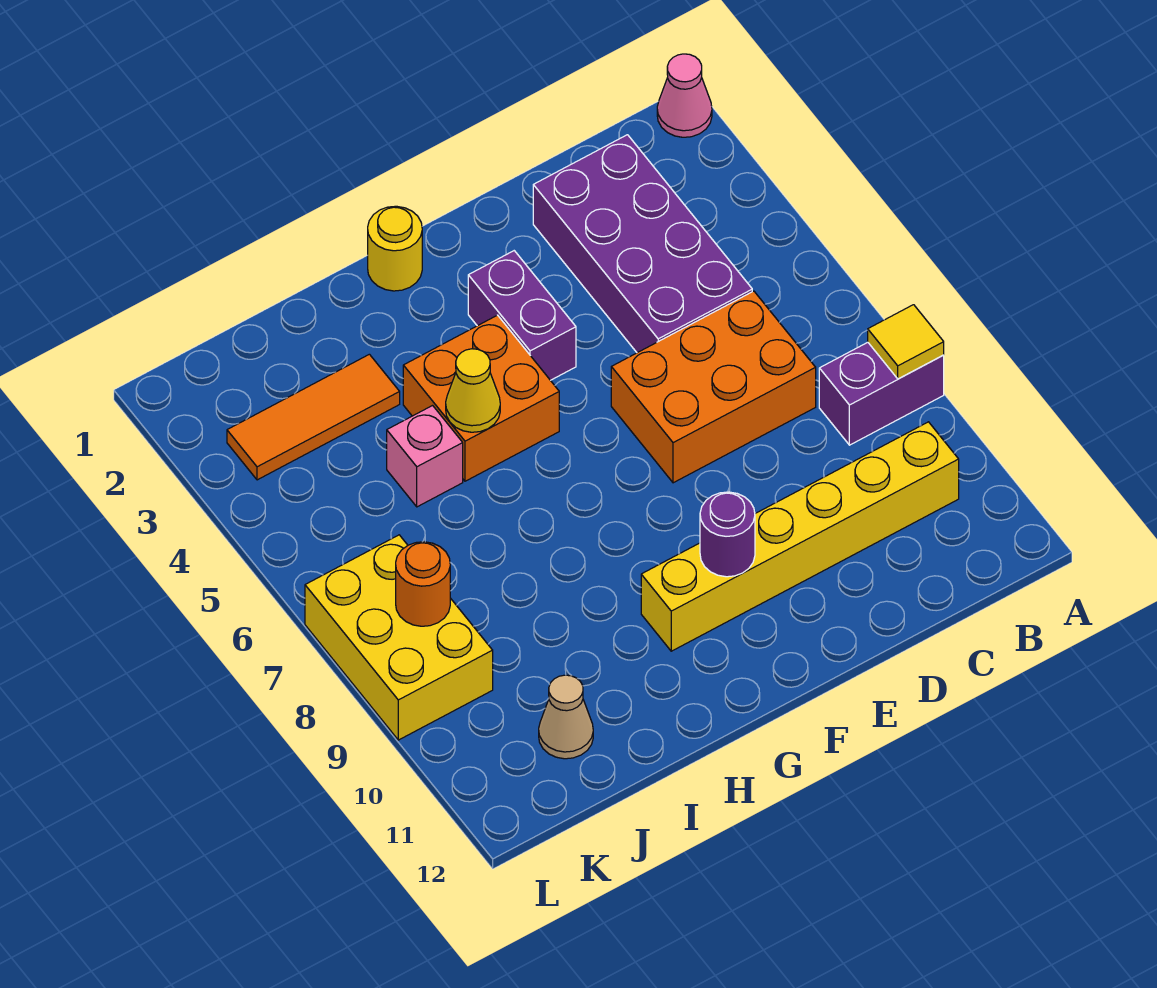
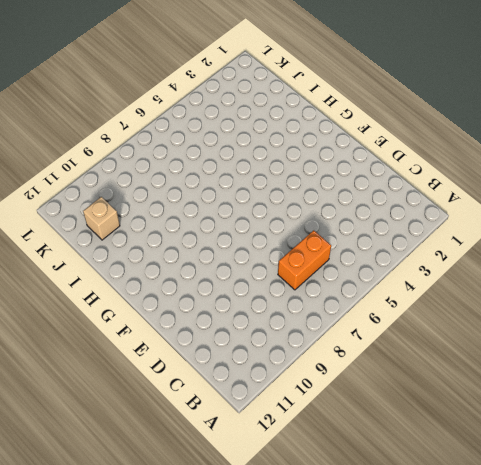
orange 1x2 brick [278,230,331,290] -> orange 2x3 brick [611,291,816,483]
tan 1x1 brick [83,197,120,240] -> tan 1x1 cone [539,675,593,759]
none -> pink 1x1 cone [657,54,712,137]
none -> purple 1x2 brick [819,342,944,445]
none -> yellow 1x6 brick [641,422,959,651]

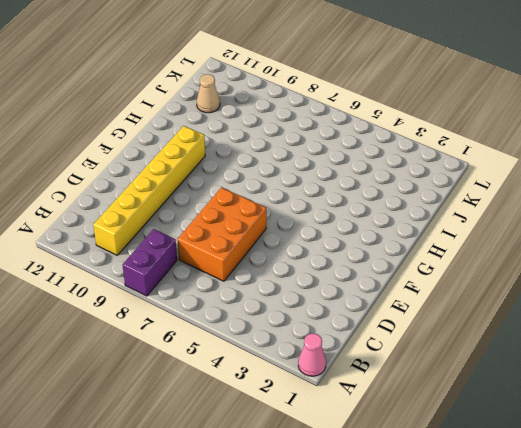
none -> purple 2x4 brick [533,135,752,353]
none -> purple 1x2 brick [468,251,576,380]
none -> yellow 1x1 round brick [368,206,422,291]

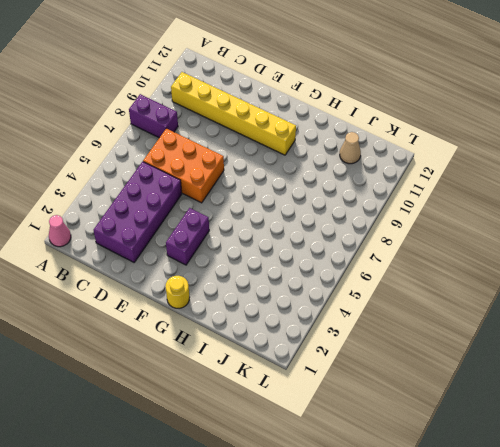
none -> orange 2x2 brick [403,315,559,481]
none -> orange 1x3 tile [227,354,400,480]
none -> pink 1x1 brick [387,406,463,507]

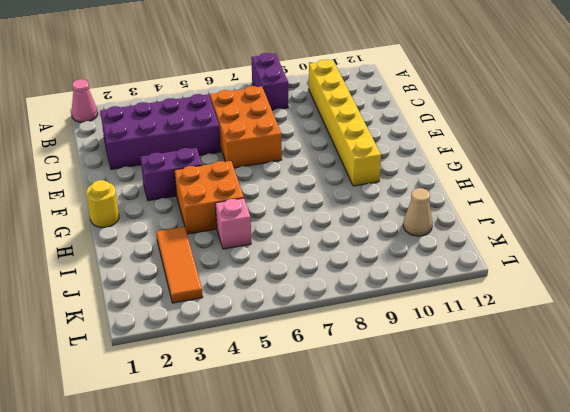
none -> yellow 2x3 brick [305,535,493,740]
none -> yellow 1x1 tile [868,305,944,379]
none -> purple 1x1 round brick [700,492,755,577]

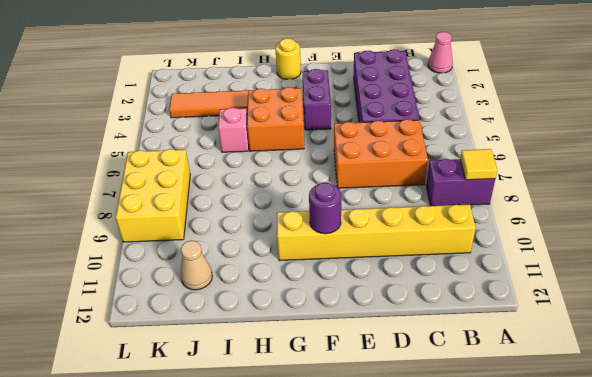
none -> yellow 1x1 cone [446,349,500,432]
none -> orange 1x1 round brick [396,542,450,626]

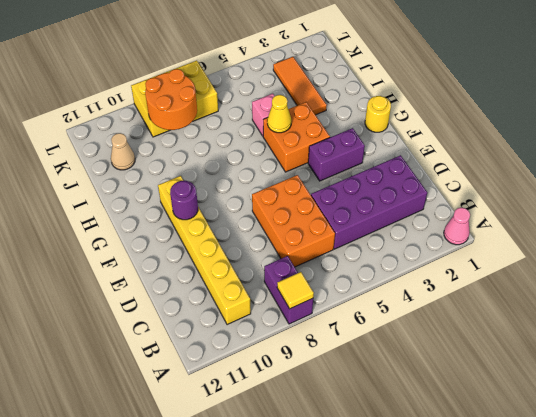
orange 2x2 round brick [145,69,197,130] -> orange 1x1 round brick [396,542,450,626]

